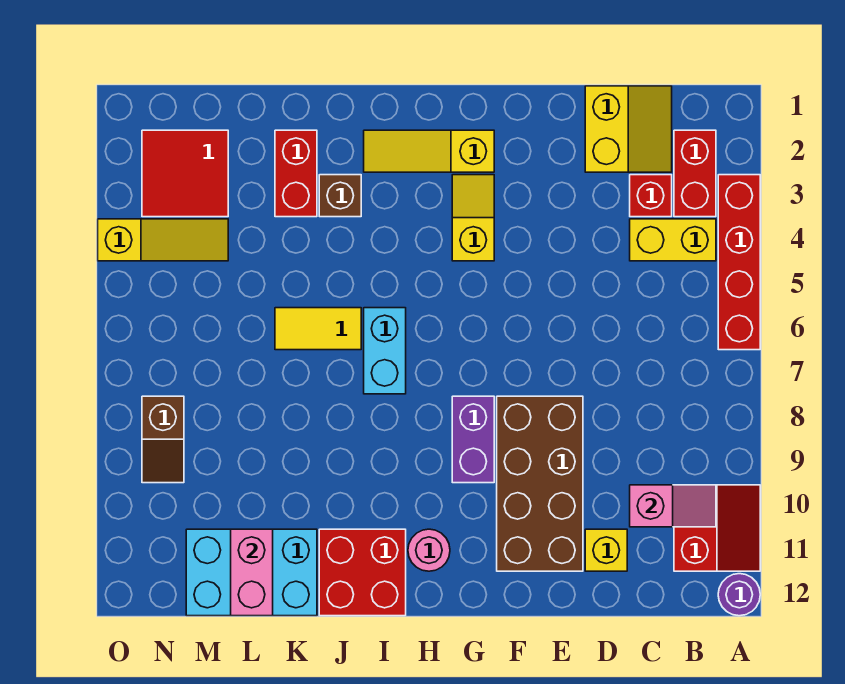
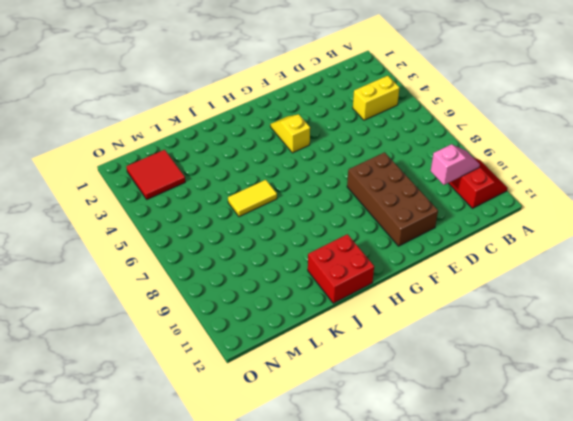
none -> red 1x4 brick [718,175,760,350]
none -> purple 1x1 round brick [718,574,760,616]
none -> red 1x2 brick [674,130,716,217]

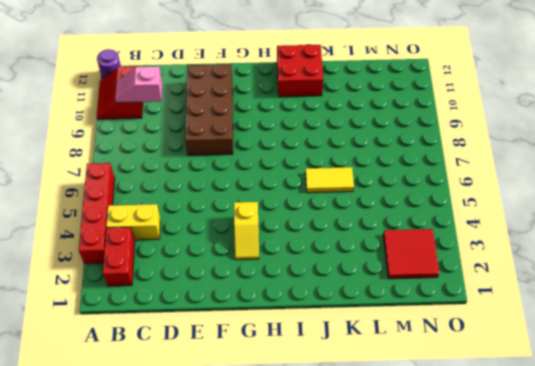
none -> yellow 2x2 slope [585,86,672,172]
none -> red 1x1 brick [630,175,672,217]
none -> yellow 1x1 brick [585,529,627,571]

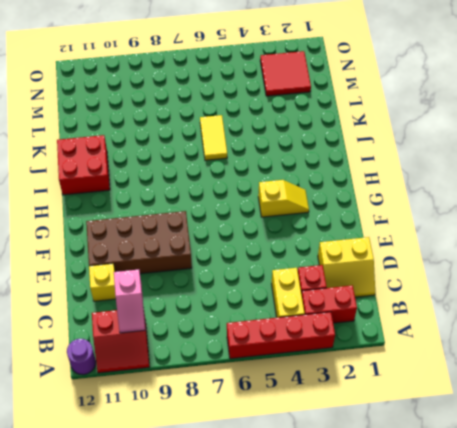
none -> yellow 1x3 slope [364,130,494,172]
none -> purple 1x2 brick [452,396,494,483]
none -> pink 1x1 round brick [408,529,450,571]

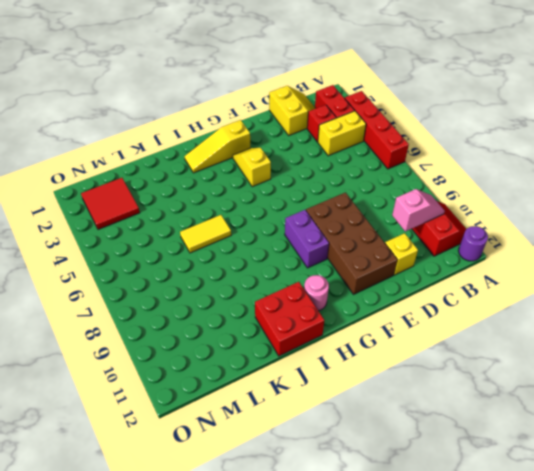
none -> cyan 1x2 brick [364,308,406,394]
none -> brown 1x1 brick [319,175,361,217]
none -> red 1x2 brick [275,130,317,217]

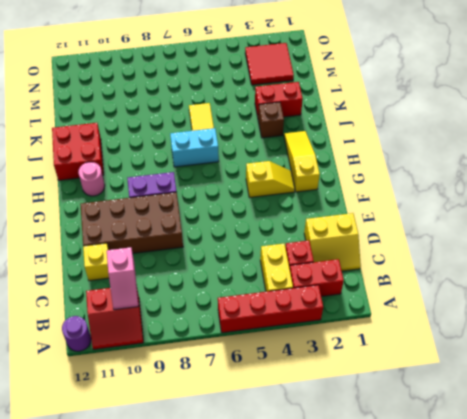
none -> cyan 2x3 brick [186,529,317,616]
none -> yellow 1x3 slope [98,219,228,261]
none -> brown 1x2 slope [142,396,184,483]

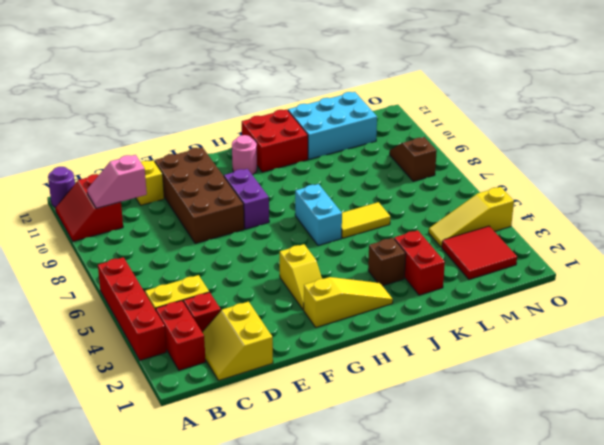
none -> pink 1x2 brick [231,529,273,616]

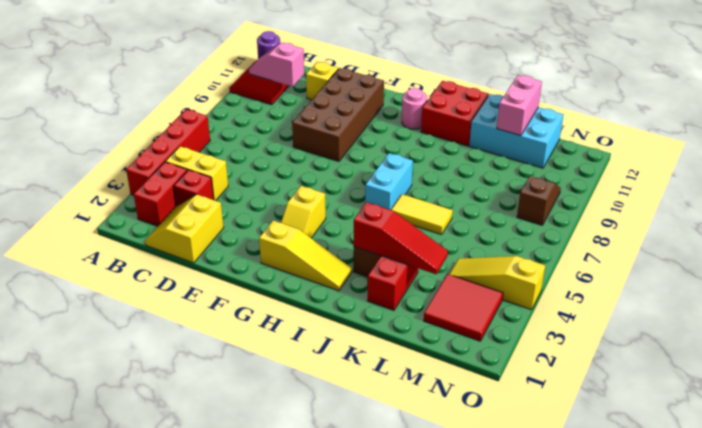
red 1x3 slope [354,202,448,274] -> none
none -> purple 1x2 brick [452,396,494,483]

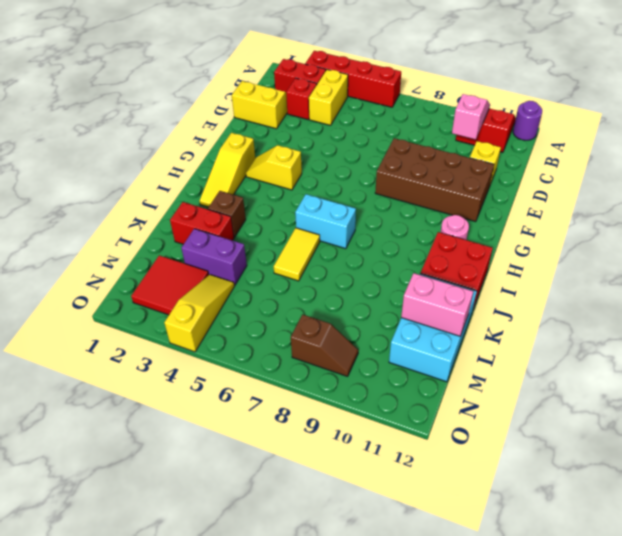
purple 1x2 brick [181,229,247,285] -> purple 1x2 brick moved to [452,396,494,483]

